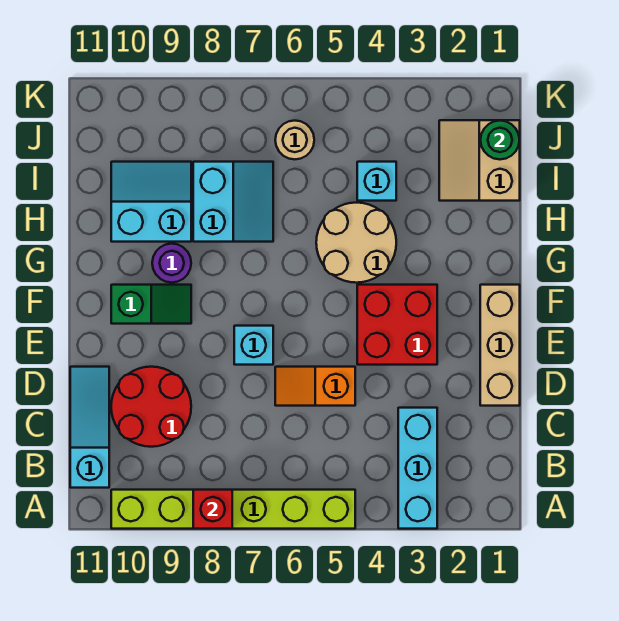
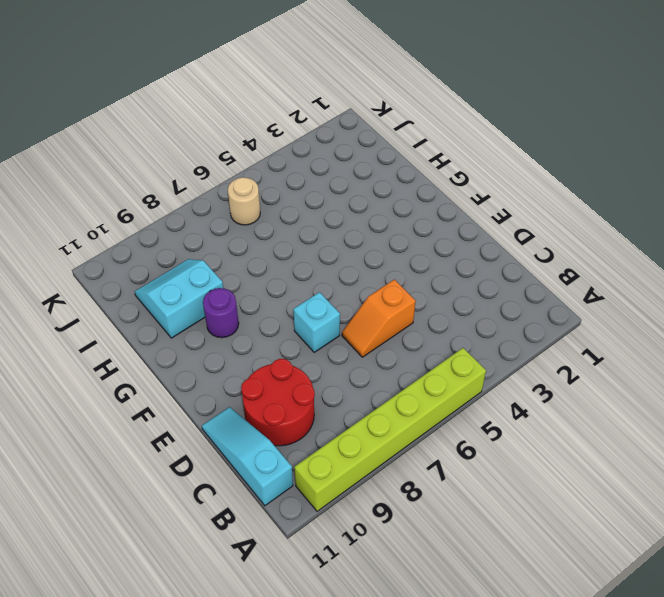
none -> cyan 1x3 brick [398,408,437,529]
none -> tan 1x3 brick [480,285,520,406]
none -> red 2x2 brick [357,285,437,365]

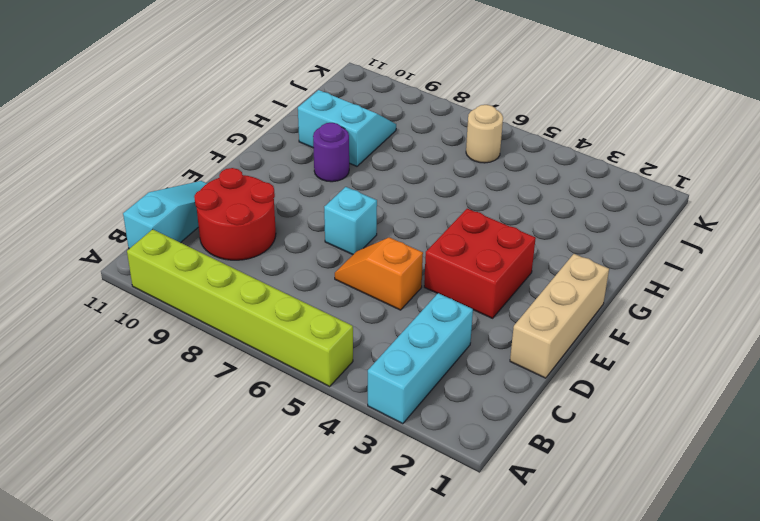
none -> green 1x2 slope [111,285,191,324]
none -> tan 2x2 round brick [316,203,396,283]
none -> cyan 2x2 slope [193,162,273,242]

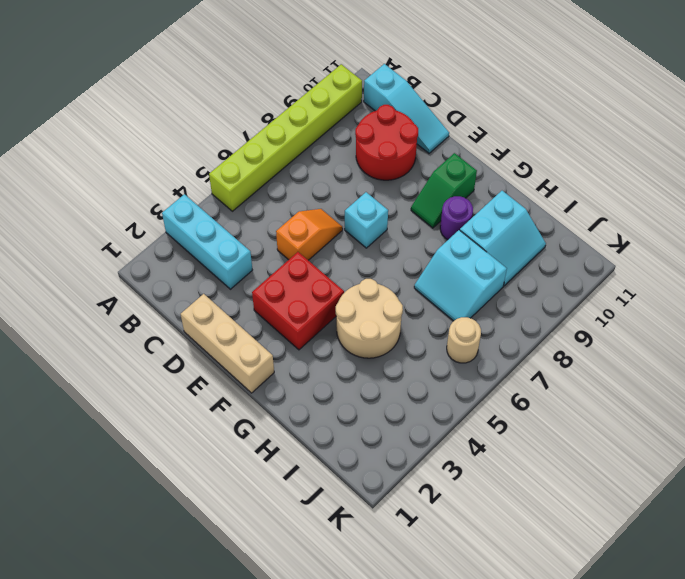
none -> tan 2x2 slope [439,120,520,201]
none -> cyan 1x1 brick [357,162,396,201]
none -> red 1x1 brick [193,490,232,529]

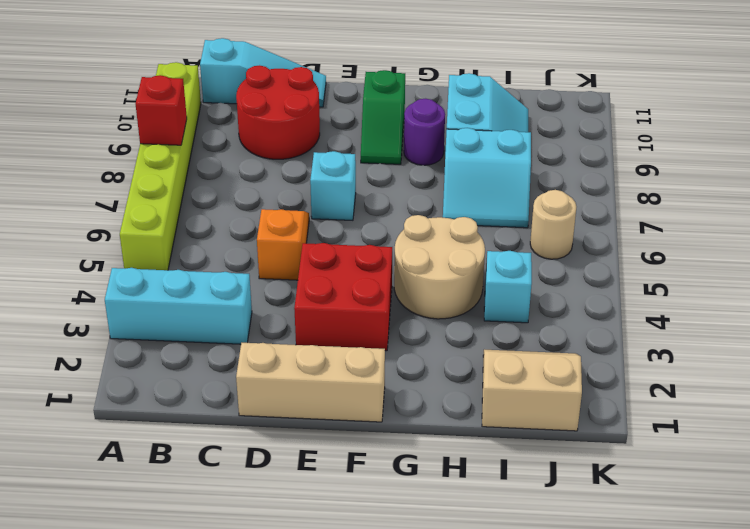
none -> green 1x1 round brick [481,121,519,159]

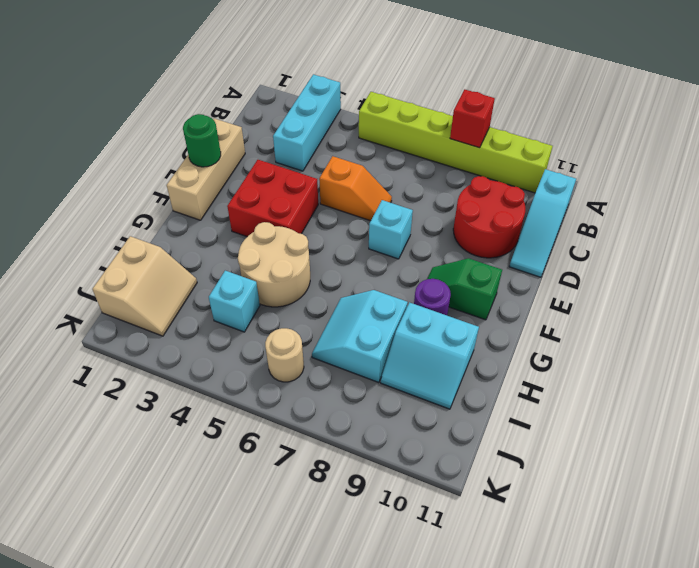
green 1x1 round brick [183,114,221,167] -> green 1x1 round brick moved to [481,121,519,159]

